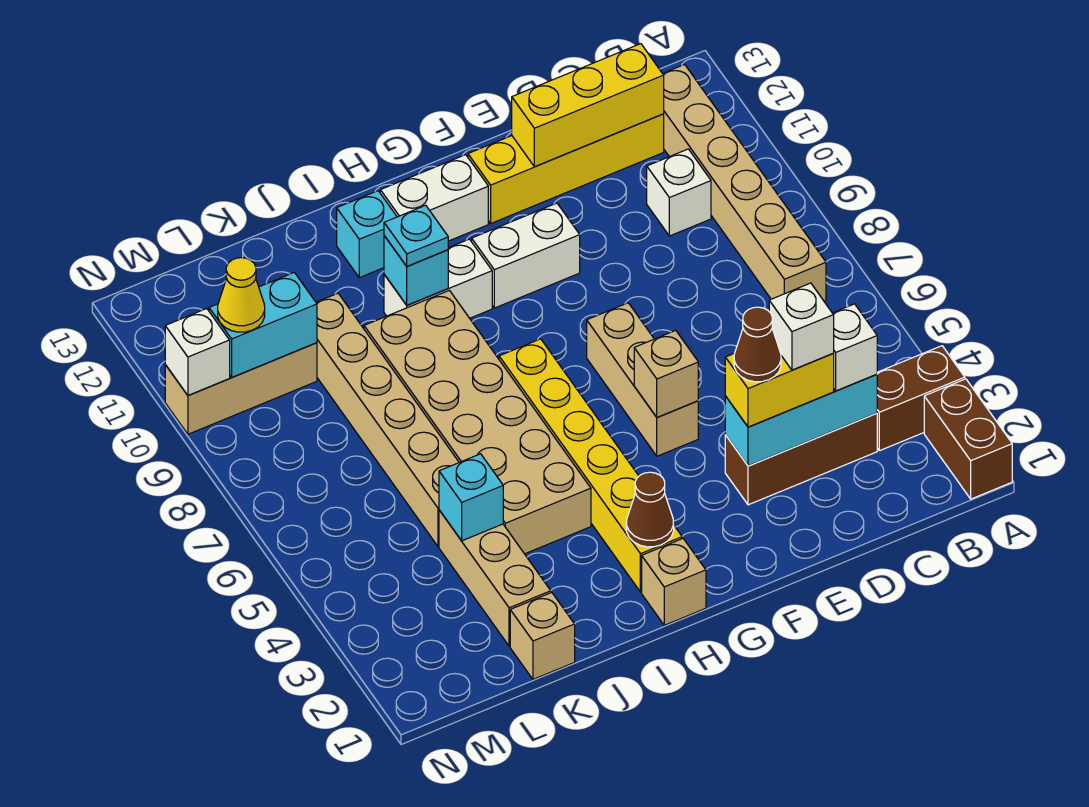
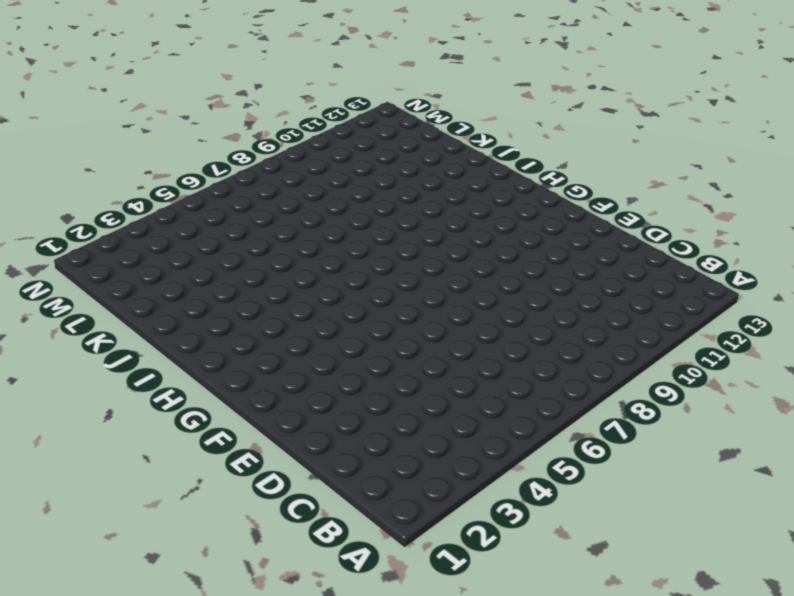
none -> brown 1x2 brick [924,379,1012,499]
none -> brown 1x2 brick [877,346,965,451]
none -> tan 1x6 brick [663,64,826,301]
none -> brown 1x3 brick [725,413,877,505]

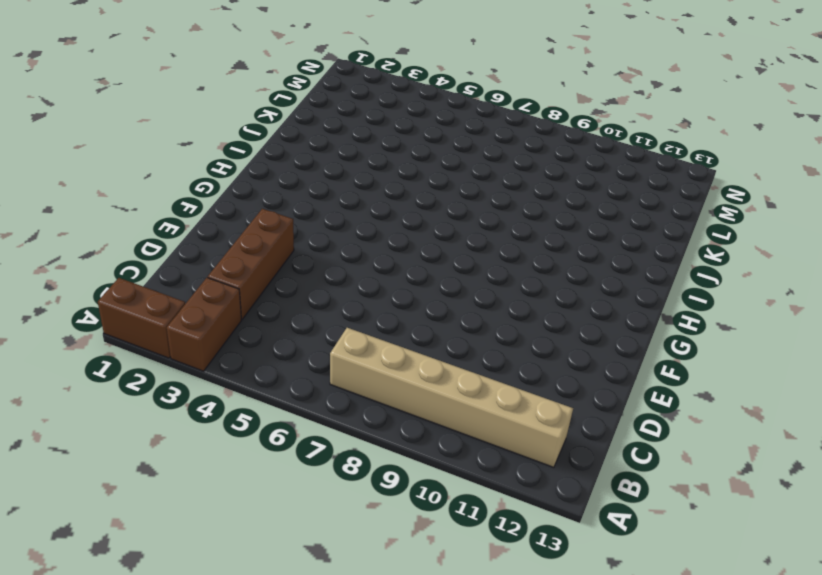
none -> white 1x1 brick [647,149,711,236]
none -> yellow 1x4 brick [468,114,664,223]
none -> tan 1x3 brick [587,303,698,456]
none -> white 1x2 brick [472,203,580,308]

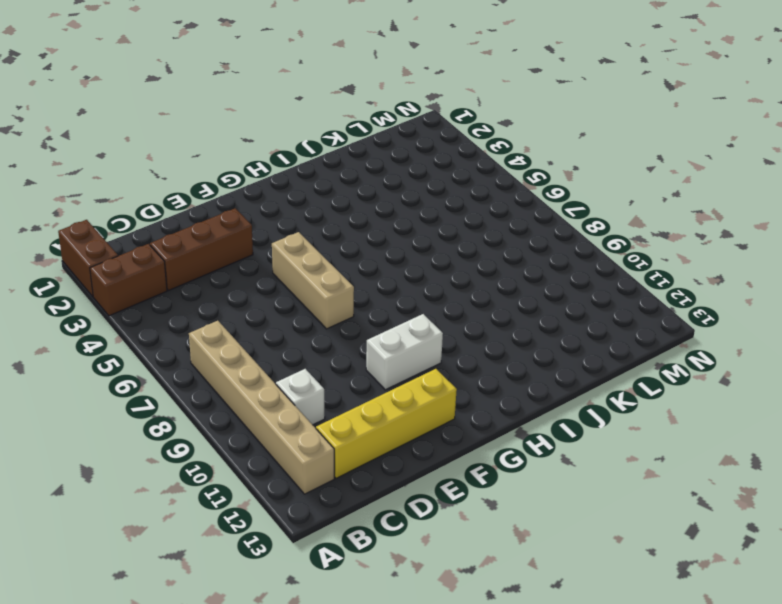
none -> white 1x2 brick [380,155,488,241]
none -> tan 1x1 brick [642,539,706,625]
none -> yellow 1x6 brick [499,339,682,592]
none -> white 1x2 brick [384,239,492,318]

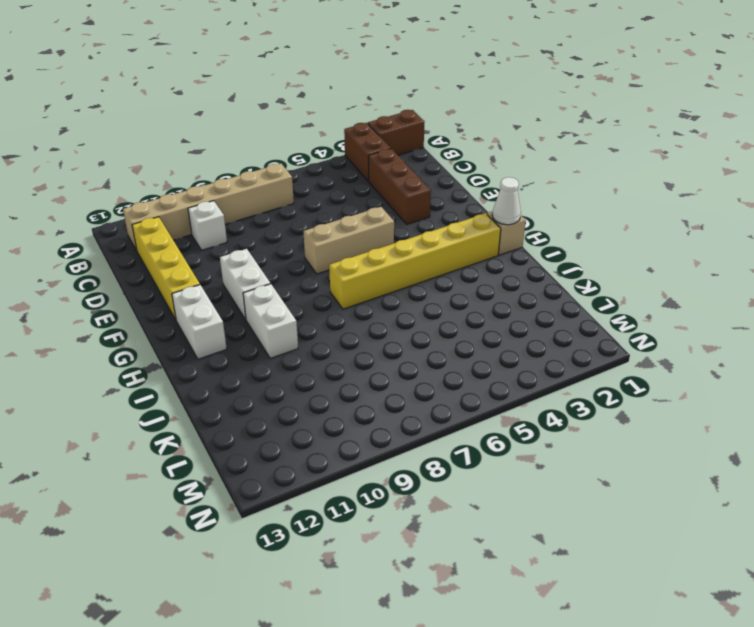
white 1x1 cone [492,177,521,225] -> none
none -> tan 2x6 brick [364,290,591,554]
none -> cyan 1x1 brick [337,191,397,278]
none -> tan 1x1 brick [510,593,575,679]
none -> tan 1x3 brick [439,510,551,646]

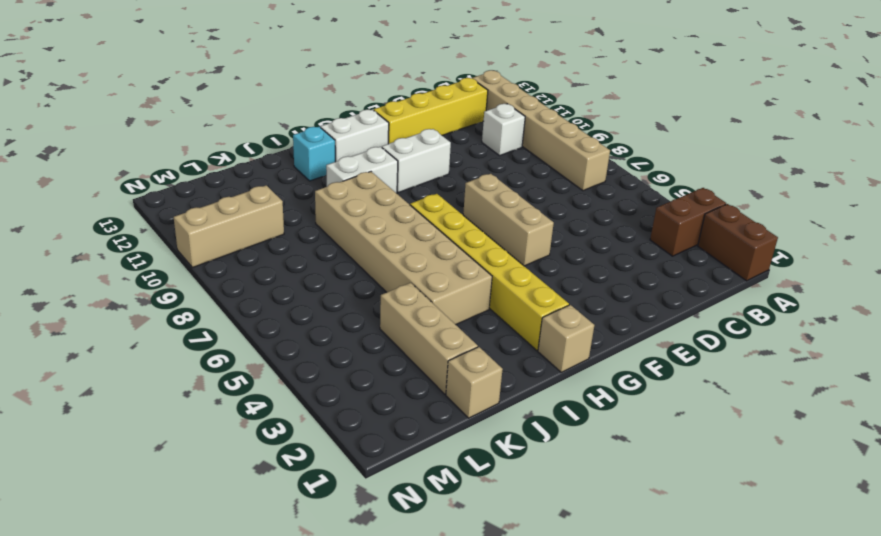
none -> brown 1x3 brick [725,413,877,505]
none -> tan 1x6 brick [316,293,459,546]
none -> cyan 1x3 brick [725,374,877,466]
none -> yellow 1x3 brick [512,44,664,167]

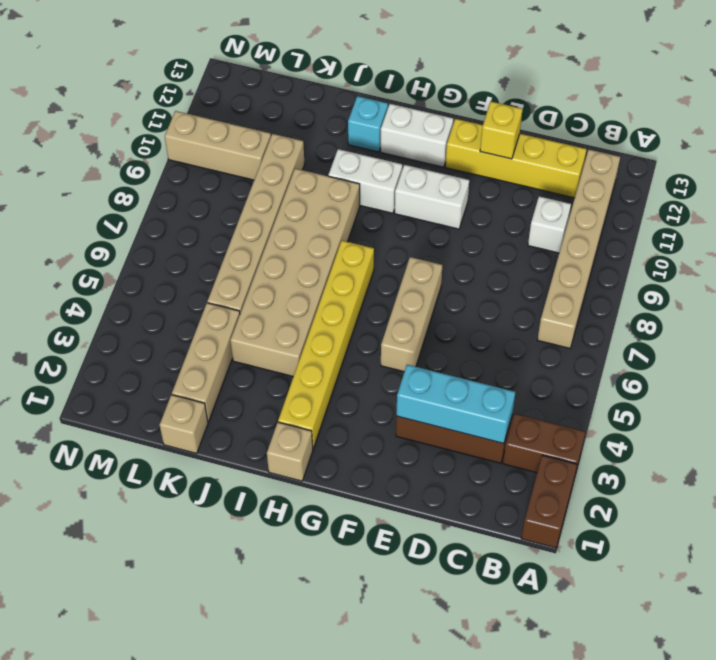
yellow 1x1 brick [480,102,523,159] -> yellow 1x3 brick [512,44,664,167]
none -> tan 1x1 brick [634,330,698,417]
none -> brown 1x1 cone [627,472,674,547]
none -> cyan 1x1 brick [384,236,448,305]
none -> cyan 1x1 brick [439,454,503,541]

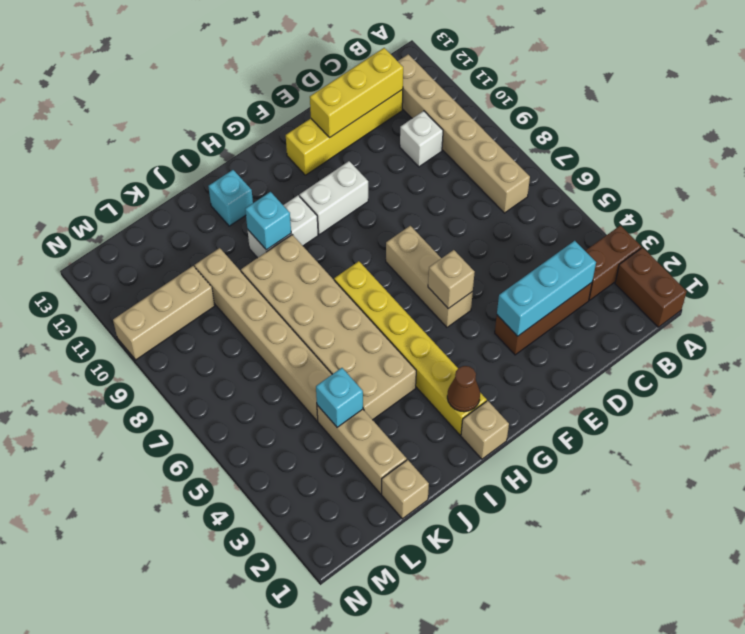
none -> white 1x2 brick [380,155,488,241]
none -> cyan 1x2 brick [209,272,317,377]
none -> white 1x1 brick [165,309,230,396]
none -> white 1x1 brick [833,304,877,391]

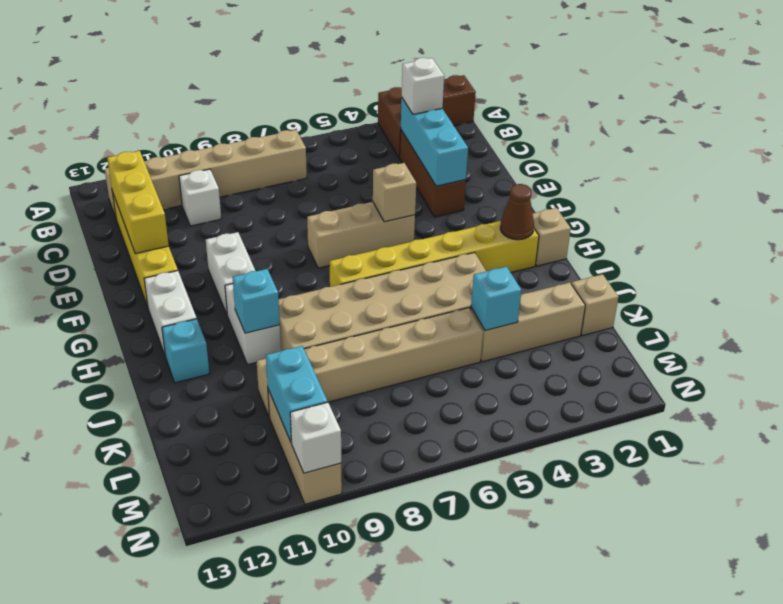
none -> yellow 1x2 brick [725,353,834,427]
none -> cyan 1x1 plate [384,205,448,266]
none -> yellow 1x1 cone [218,258,265,332]
none -> white 1x1 brick [769,283,834,370]

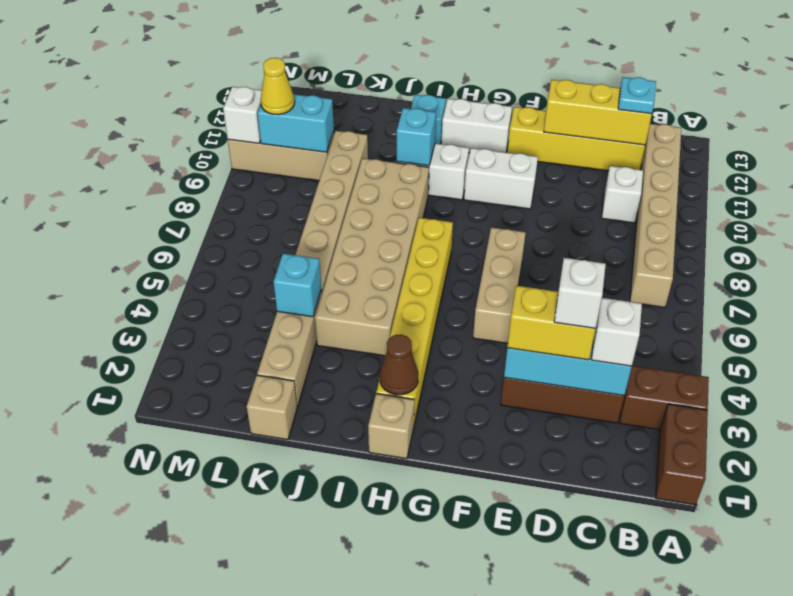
cyan 1x1 plate [618,77,656,114] -> cyan 1x1 plate moved to [384,205,448,266]
none -> tan 1x1 brick [634,330,698,417]
none -> brown 1x1 cone [734,307,781,382]

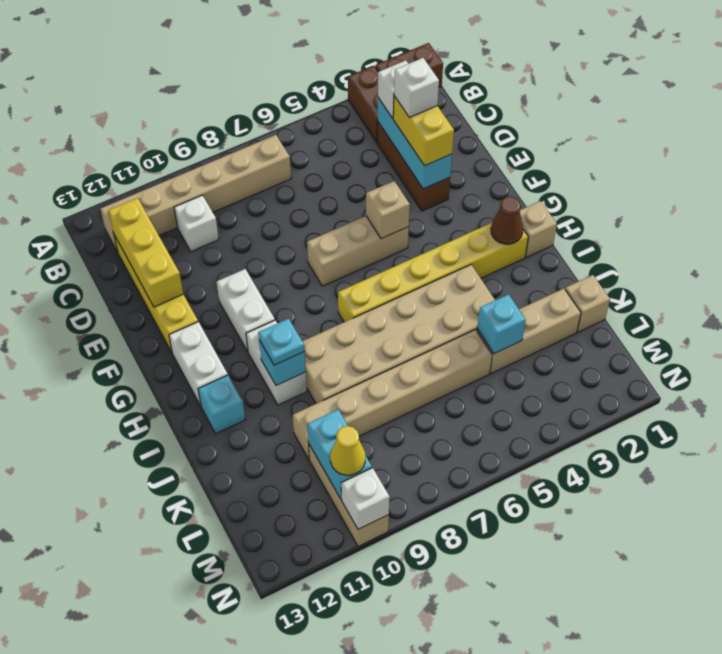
none -> brown 1x1 cone [734,307,781,382]

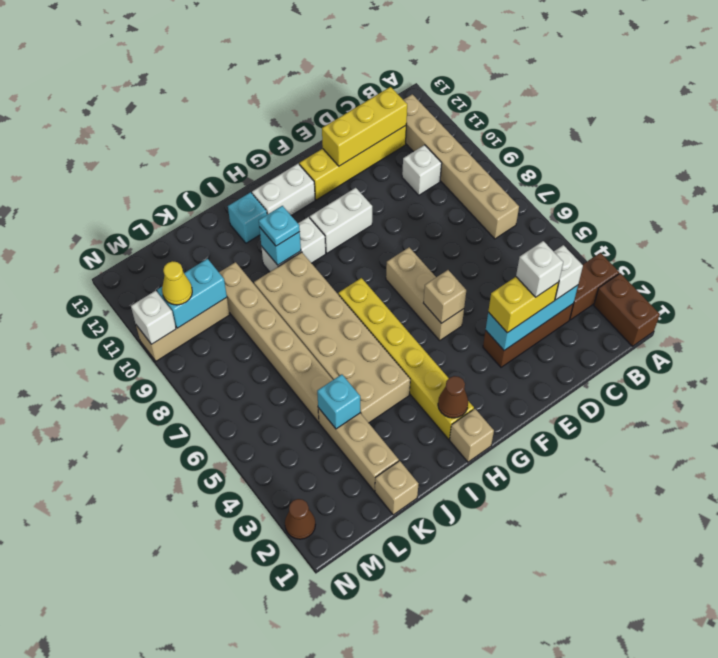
brown 1x1 cone [285,499,316,539] -> brown 1x1 cone moved to [734,307,781,382]

